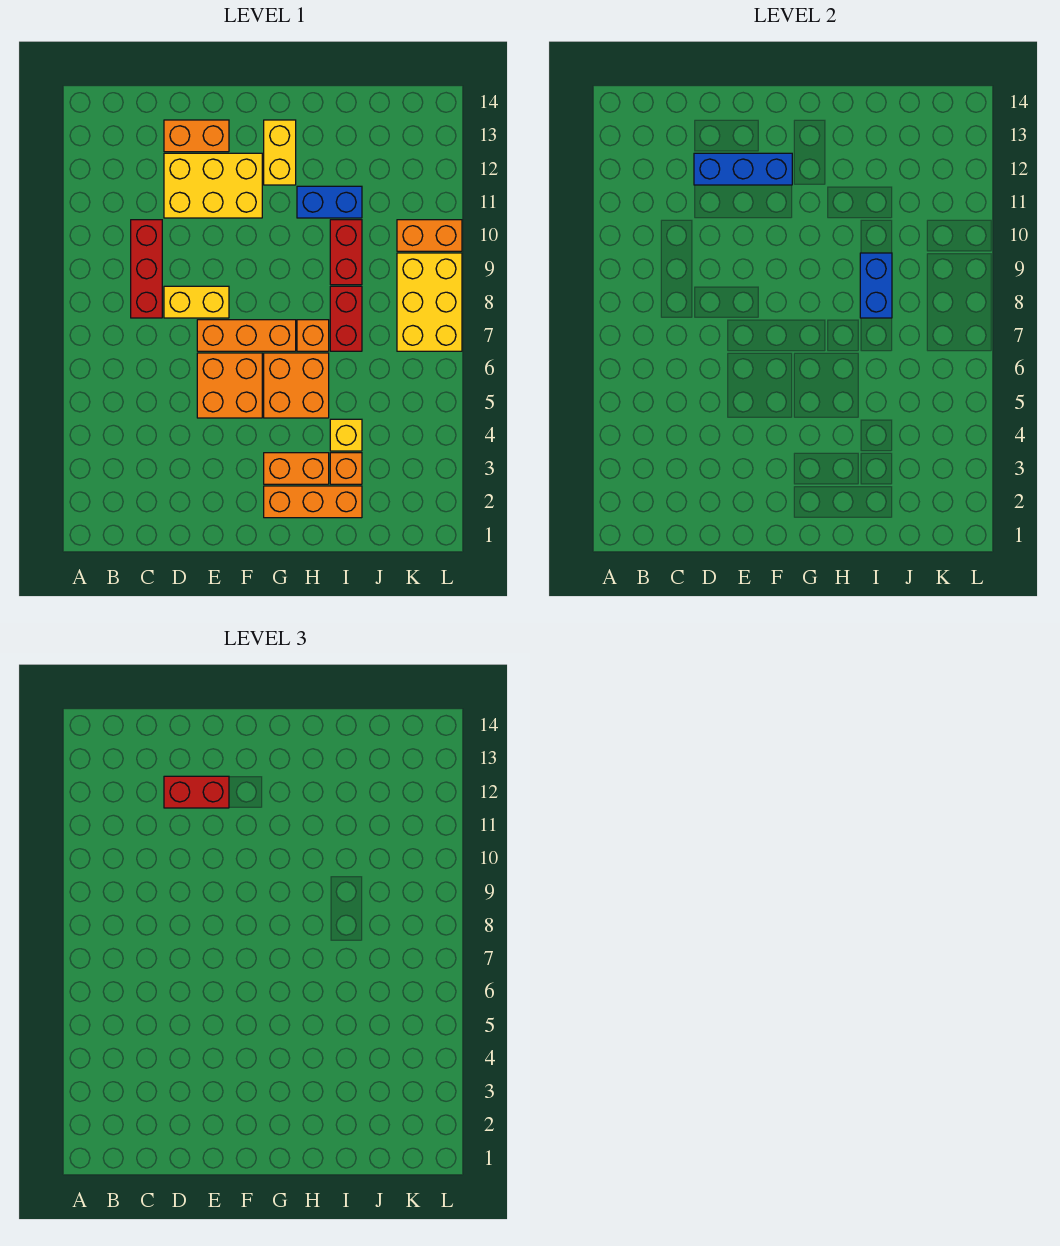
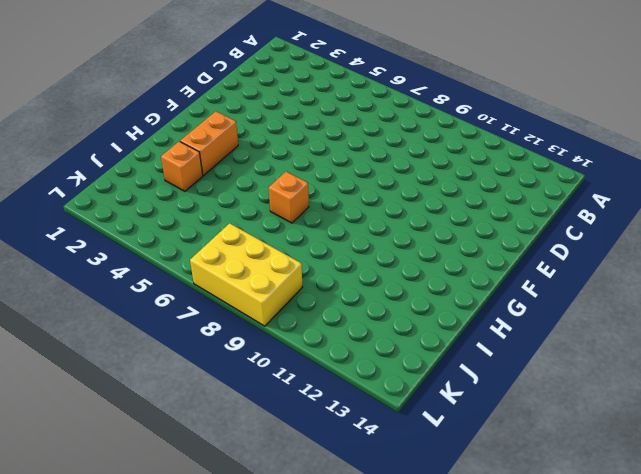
none -> red 1x3 brick [131,220,162,318]
none -> yellow 1x2 brick [164,286,229,318]
none -> yellow 2x3 brick [164,153,262,218]

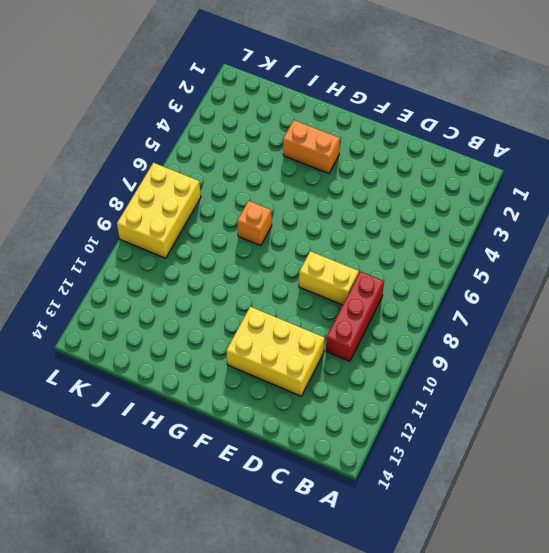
none -> orange 1x2 brick [164,120,229,152]
none -> orange 2x2 brick [197,353,262,418]
none -> orange 1x3 brick [197,320,296,351]

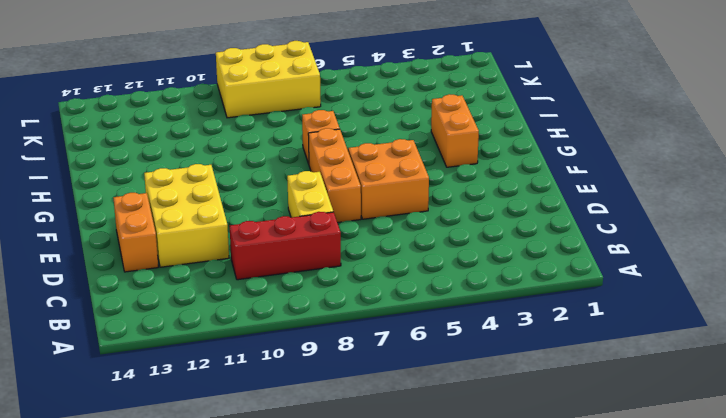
none -> orange 1x3 brick [264,486,362,518]
none -> orange 2x2 brick [264,353,329,418]
none -> yellow 1x2 brick [264,120,296,185]

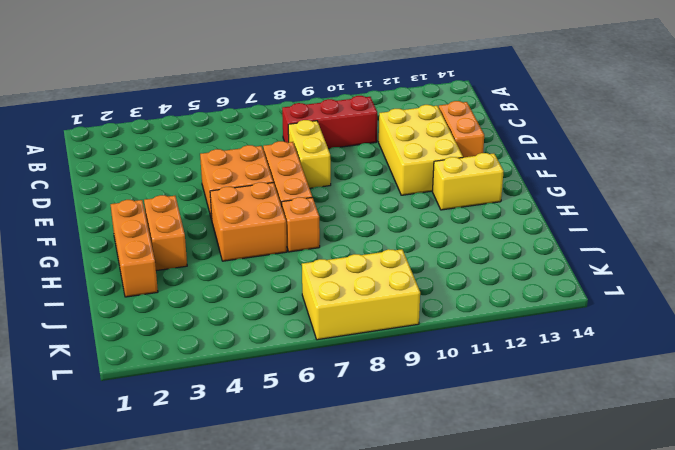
none -> blue 1x2 brick [297,186,362,218]
none -> orange 1x1 brick [330,453,362,484]
none -> yellow 1x1 brick [330,419,362,451]

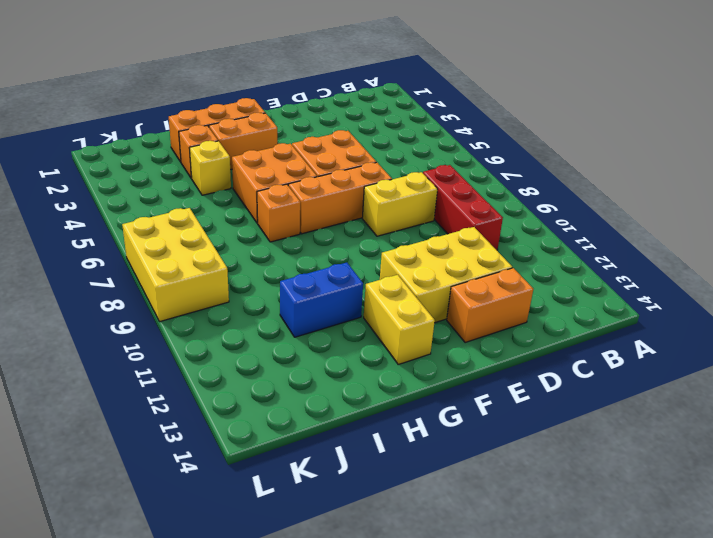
none -> red 1x2 brick [330,286,362,351]
none -> red 1x2 brick [330,220,362,285]
none -> orange 1x2 brick [397,220,462,251]

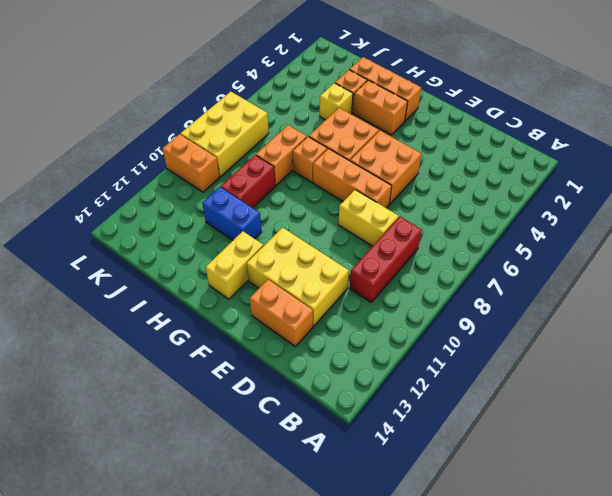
orange 1x2 brick [256,125,307,186] -> red 1x2 brick [330,286,362,351]
none -> blue 1x3 brick [694,153,792,185]
none -> blue 1x2 brick [860,253,892,318]
none -> red 1x2 brick [164,776,229,808]

